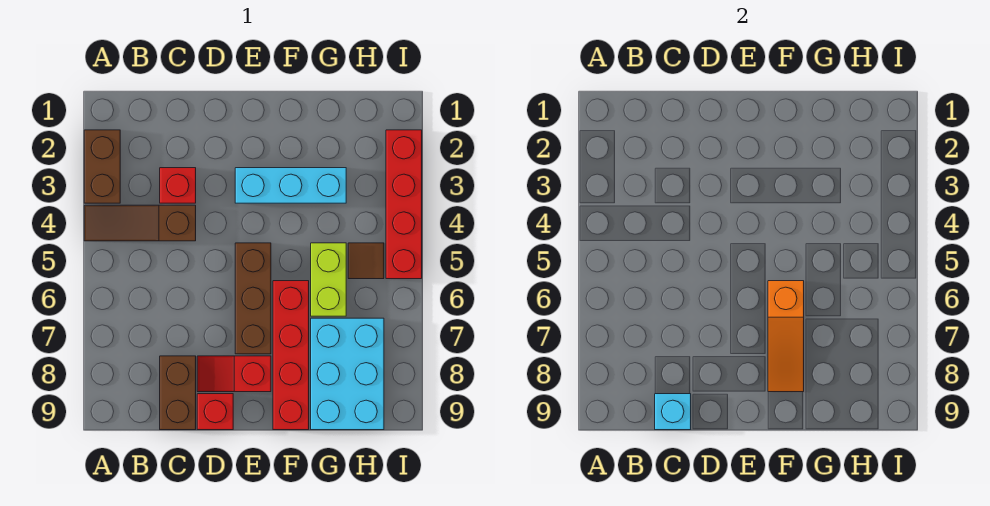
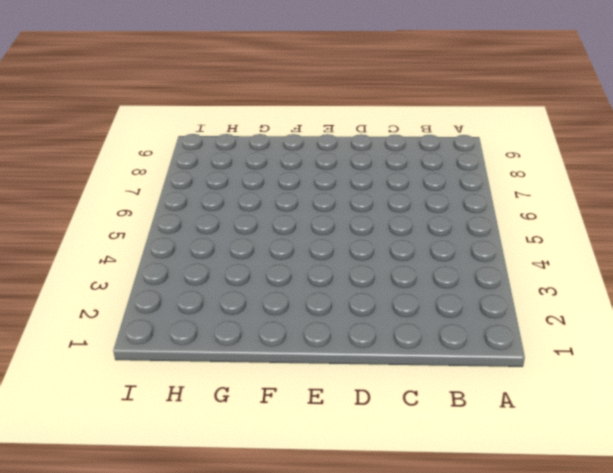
none -> brown 1x2 brick [84,130,120,203]
none -> brown 1x3 slope [84,205,196,241]
none -> red 1x1 brick [160,168,196,203]

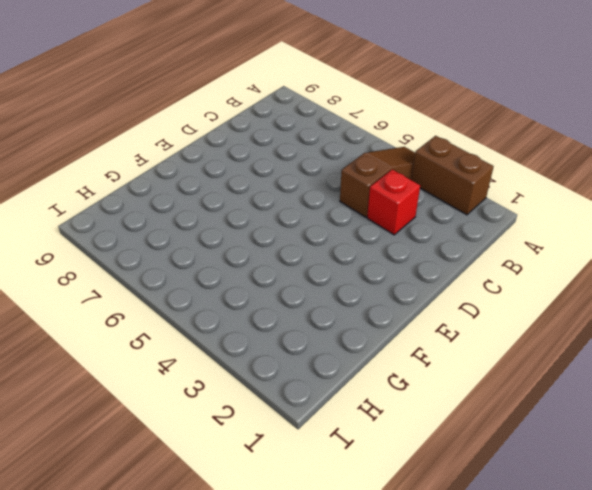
none -> brown 1x2 brick [160,356,196,430]
none -> red 1x2 slope [197,356,271,392]
none -> red 1x1 brick [197,394,233,430]

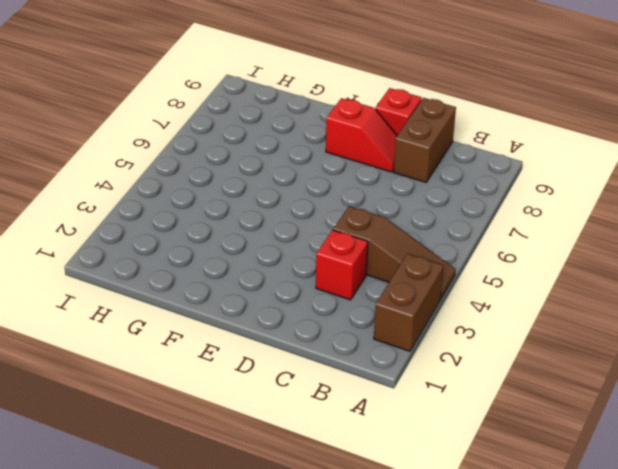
none -> cyan 1x3 brick [235,168,346,203]
none -> brown 1x3 brick [235,243,271,354]
none -> red 1x4 brick [273,281,309,430]

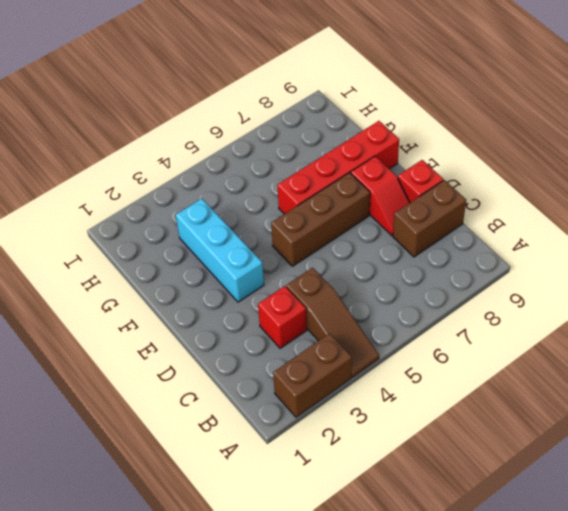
none -> lime 1x2 brick [311,243,346,316]
none -> cyan 2x3 brick [311,318,384,430]
none -> brown 1x1 tile [348,243,384,279]

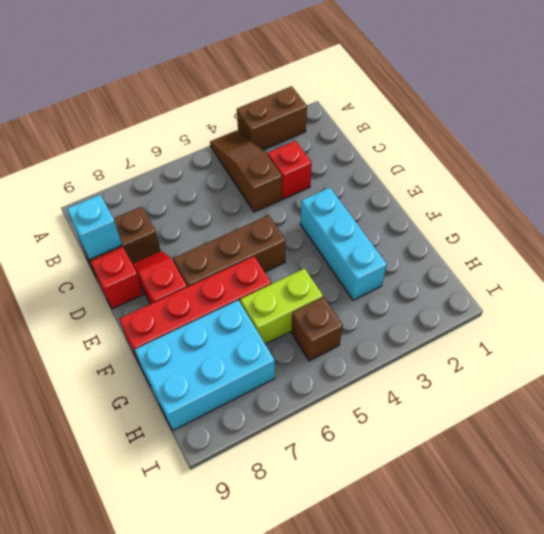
brown 1x1 brick [291,297,343,361] -> brown 1x1 tile [348,243,384,279]
none -> red 1x4 brick [386,130,422,279]
none -> orange 1x3 slope [768,281,804,392]

